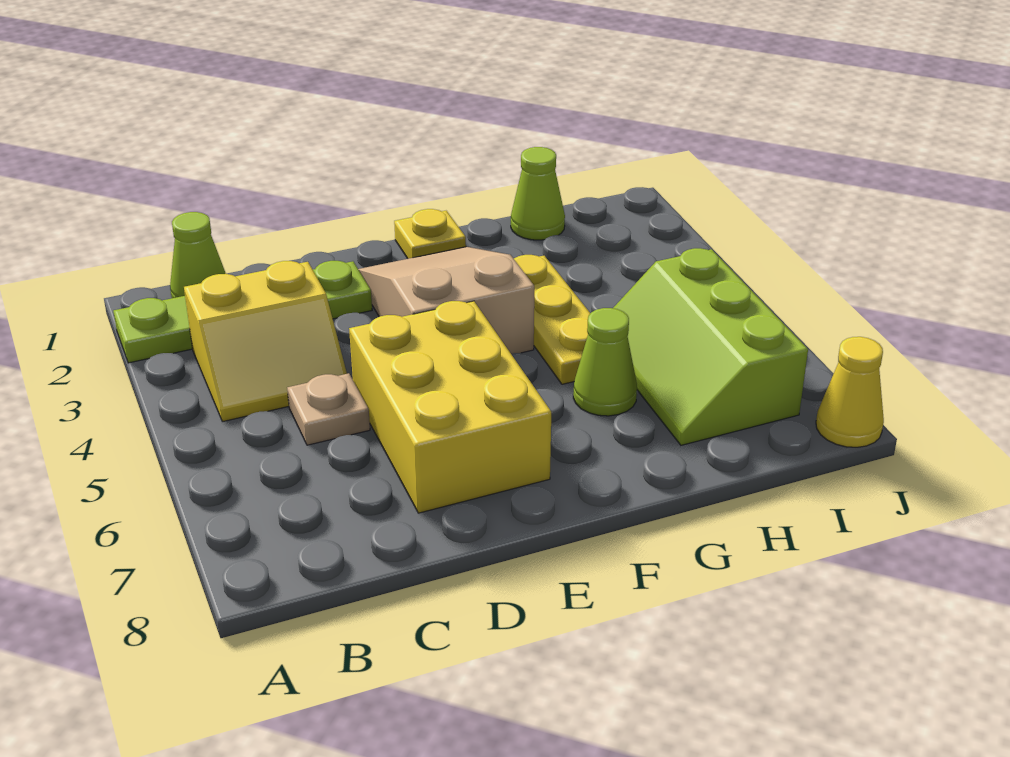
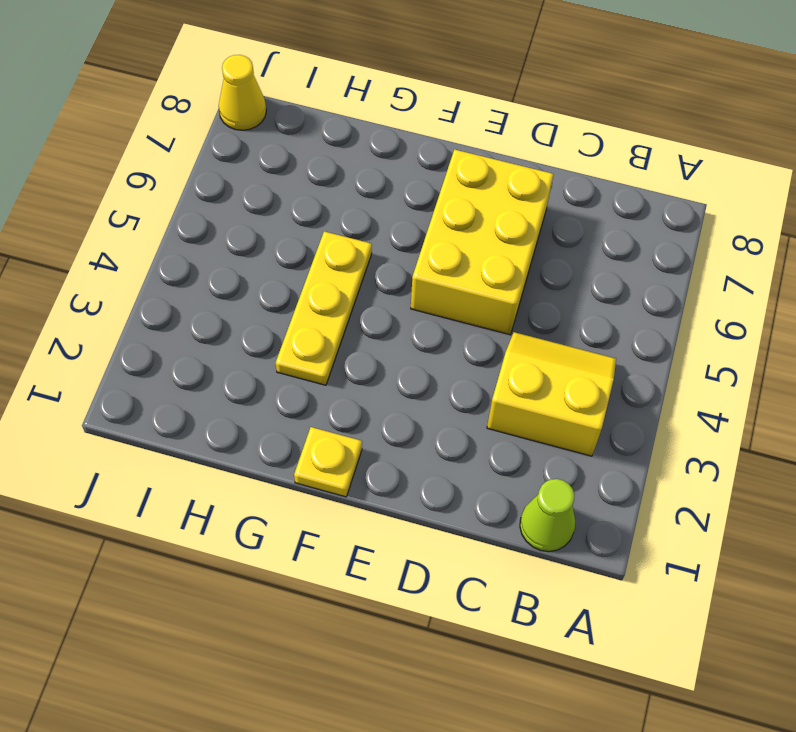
none -> lime 1x4 plate [113,261,372,363]
none -> tan 1x1 plate [287,373,370,445]
none -> tan 2x3 slope [358,247,534,354]

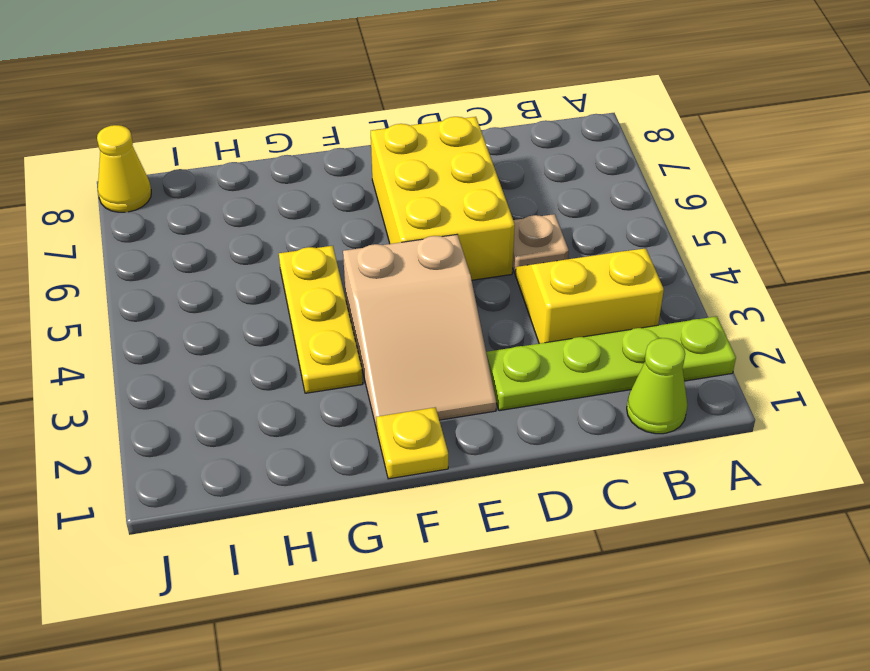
none -> lime 1x1 cone [573,308,637,416]
none -> lime 1x1 cone [511,147,565,240]
none -> lime 2x3 slope [613,248,808,445]

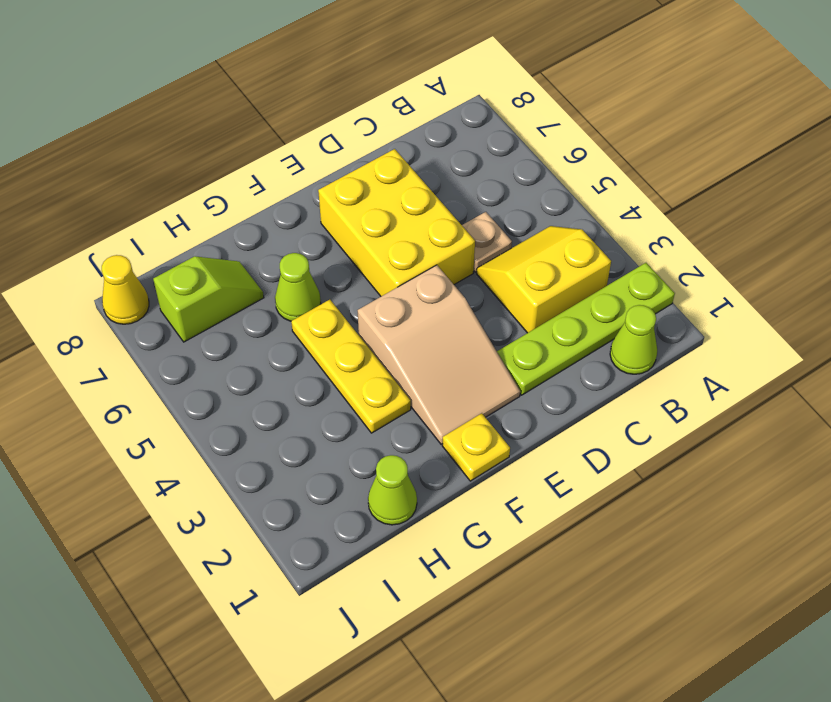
lime 1x2 slope [153,256,264,342] -> lime 2x3 slope [613,248,808,445]

